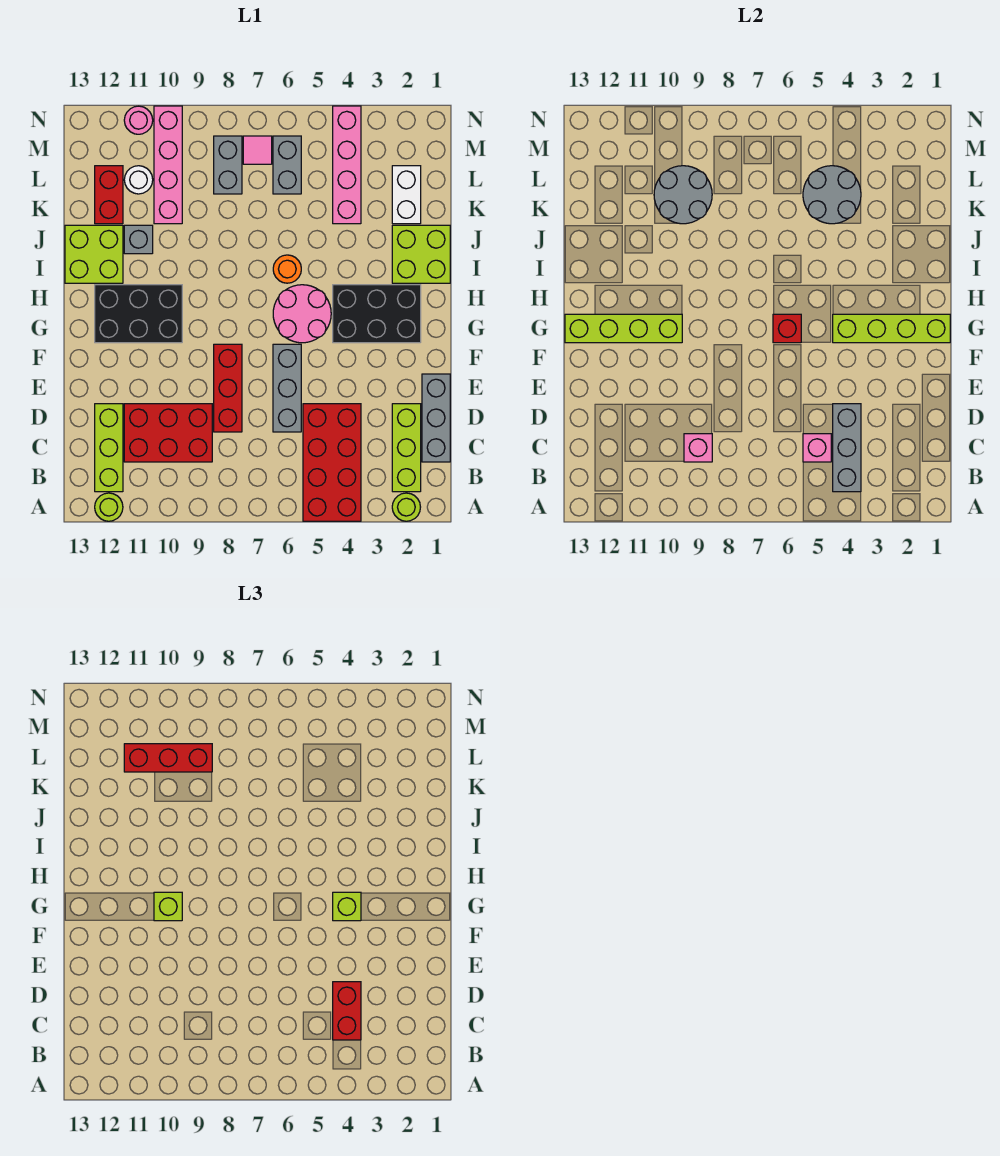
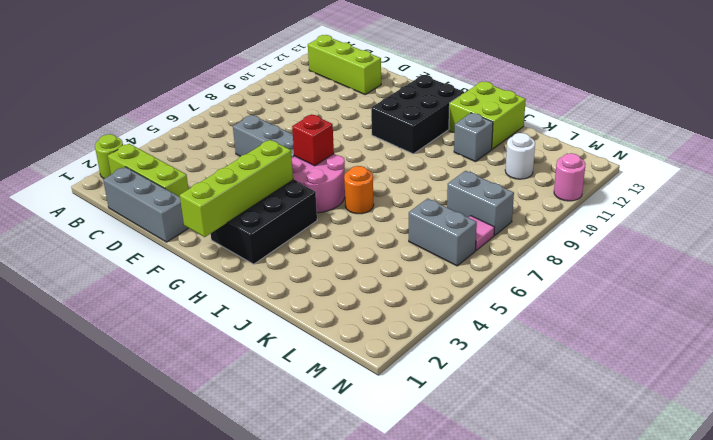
none -> red 2x4 brick [303,404,361,521]
none -> lime 1x1 round brick [95,493,123,521]
none -> red 2x3 brick [124,404,212,462]
none -> red 1x3 brick [214,344,242,432]

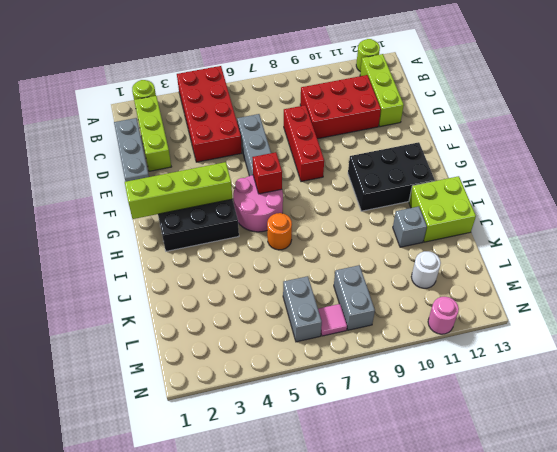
none -> lime 2x2 brick [392,225,450,283]
none -> white 1x2 brick [392,166,421,224]
none -> pink 1x4 brick [333,106,361,224]
none -> pink 1x4 brick [154,106,182,224]

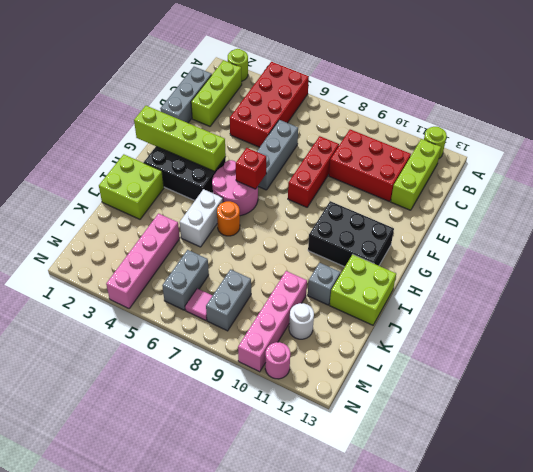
white 1x2 brick [180,189,223,247] -> white 1x2 brick moved to [392,166,421,224]
none -> red 1x2 brick [95,166,123,224]
none -> grey 1x3 brick [833,404,861,492]
none -> pink 1x1 brick [803,434,831,462]
none -> pink 1x1 brick [684,434,712,462]

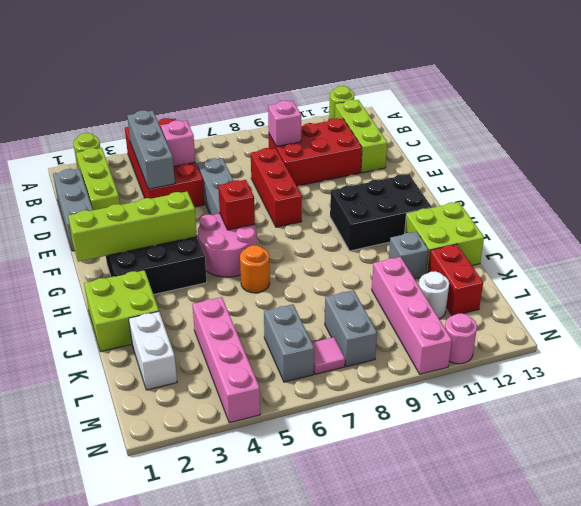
none -> lime 1x4 brick [565,314,682,343]
none -> grey 2x2 round brick [803,166,861,224]
none -> grey 2x2 round brick [654,166,712,224]
none -> red 1x2 brick [333,982,361,1040]

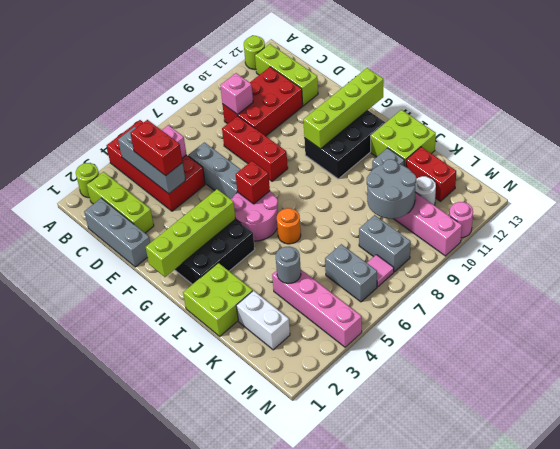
grey 1x1 round brick [276,246,301,283] -> grey 2x2 round brick [803,166,861,224]
none -> lime 1x1 brick [333,892,361,921]
none -> lime 1x1 brick [154,892,182,921]
none -> red 1x3 brick [124,744,212,772]

